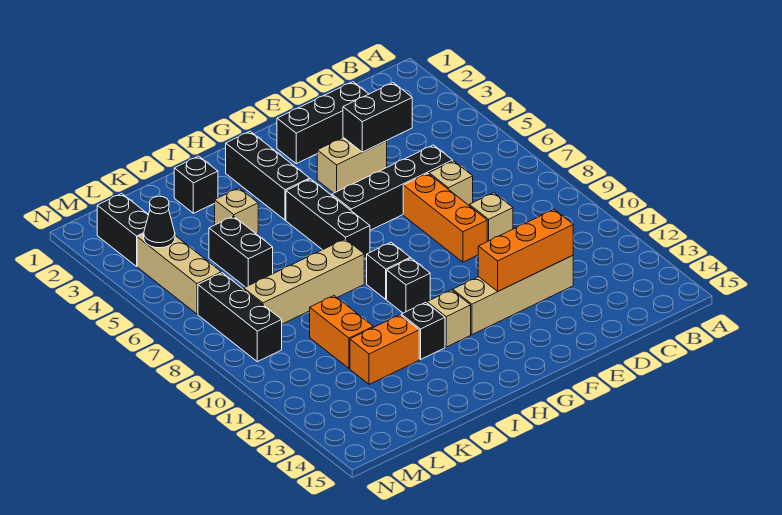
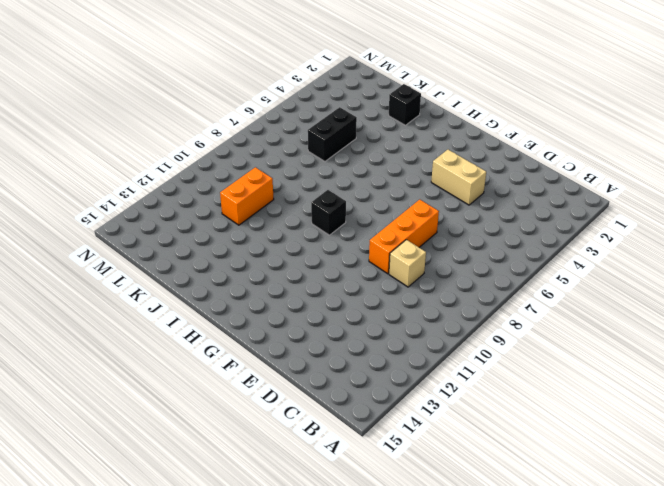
none -> black 1x3 brick [277,82,368,164]
none -> black 1x4 brick [332,145,453,230]
none -> tan 1x1 brick [429,161,473,205]

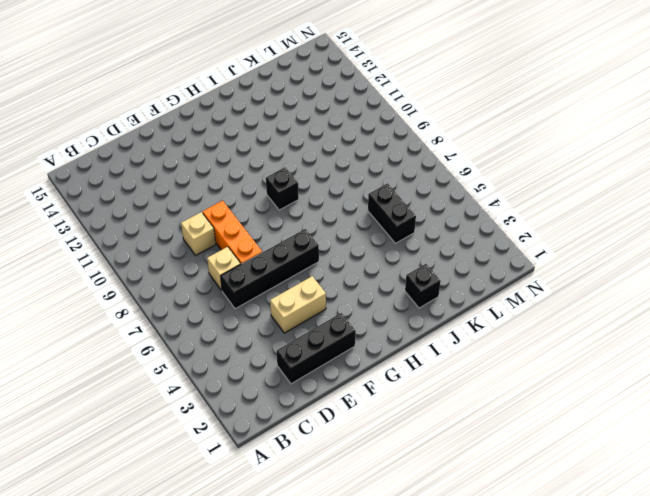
none -> tan 1x4 brick [453,256,573,335]
none -> black 1x3 brick [226,131,310,220]
none -> black 1x3 brick [286,179,370,259]

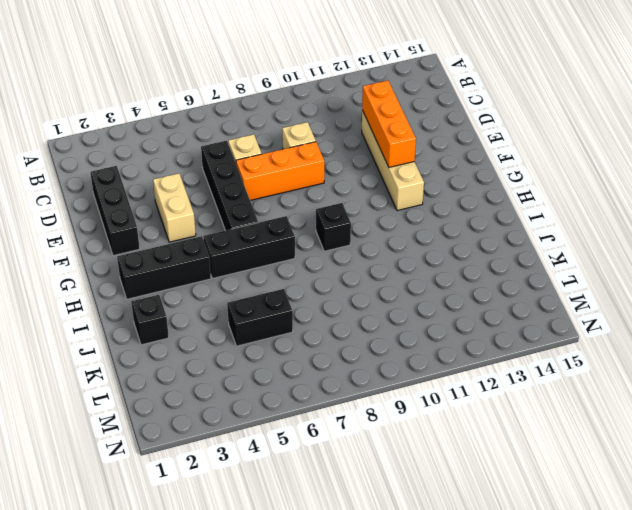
none -> black 1x1 brick [387,258,430,313]
none -> tan 1x1 brick [427,290,471,347]
none -> tan 1x4 brick [244,239,364,324]

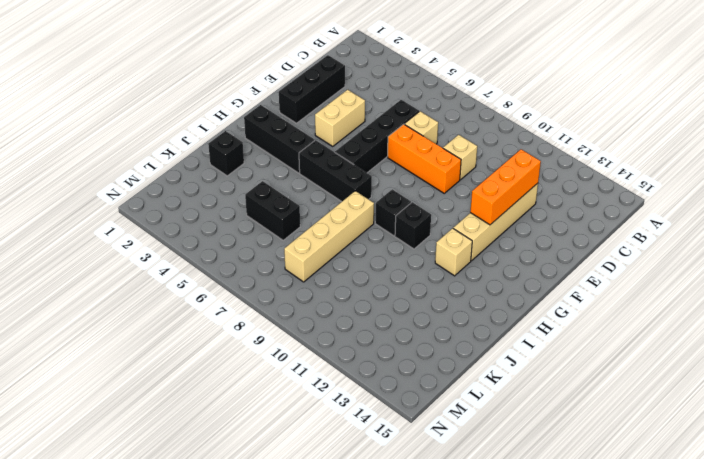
none -> black 1x1 brick [401,302,445,359]
none -> tan 1x1 brick [215,188,258,234]
none -> orange 1x2 brick [350,315,419,384]

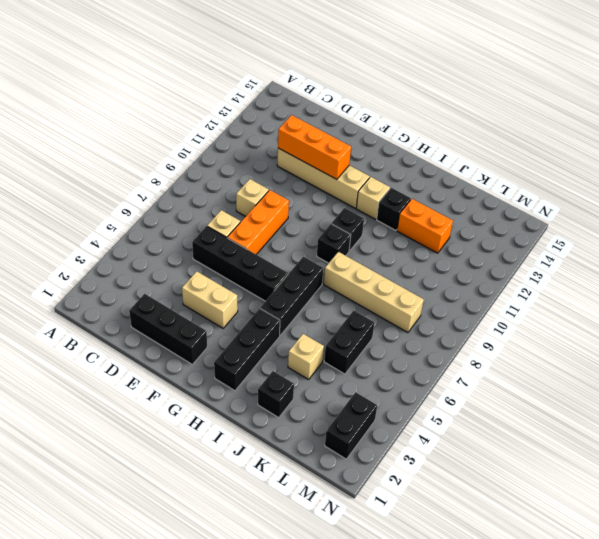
none -> orange 1x2 brick [310,296,373,368]
none -> tan 1x3 brick [137,234,221,314]
none -> black 1x3 brick [198,273,282,362]

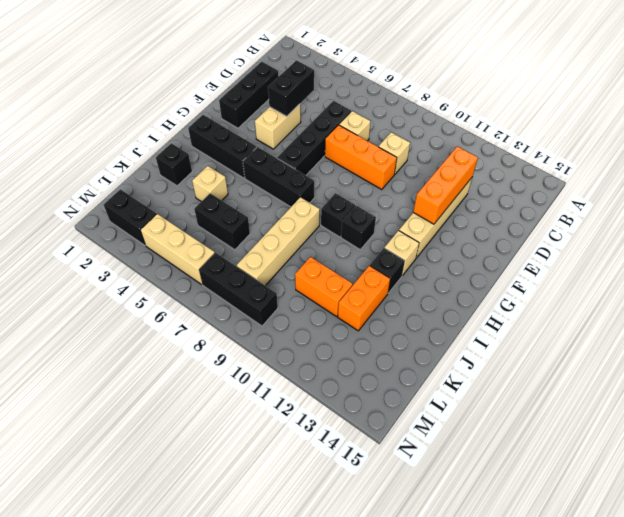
none -> black 1x1 cone [144,196,175,248]

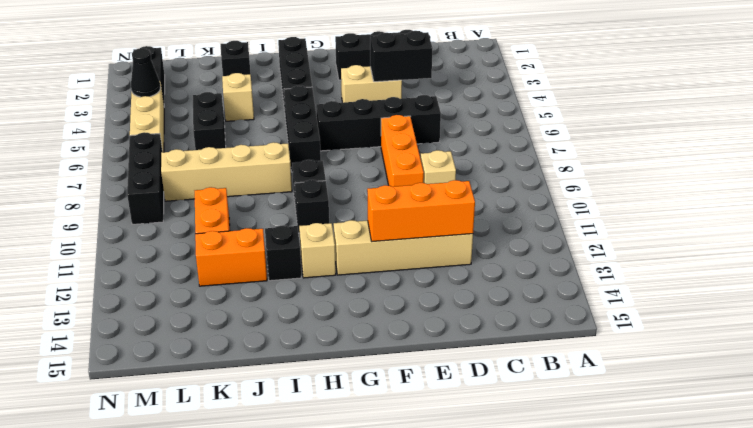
none -> tan 1x1 brick [429,161,473,205]

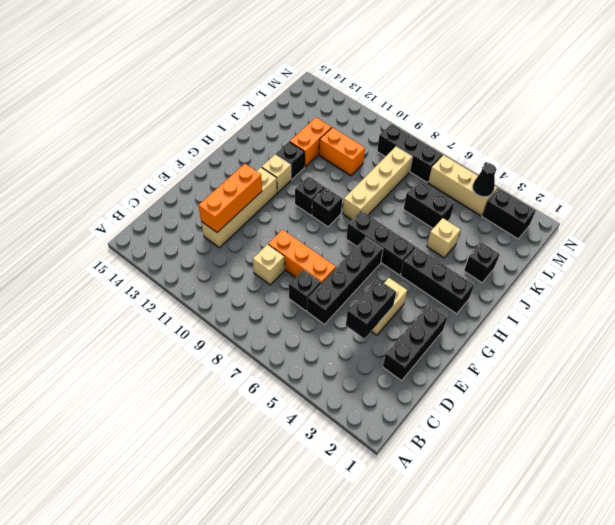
black 1x1 brick [289,270,321,311] -> tan 1x1 brick [429,161,473,205]

